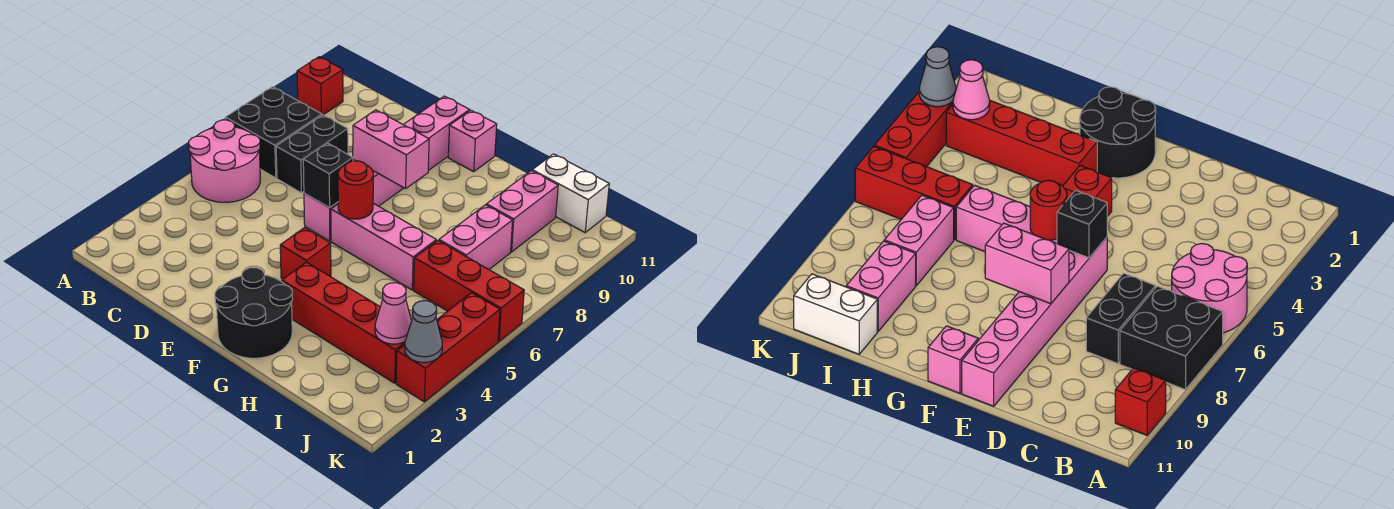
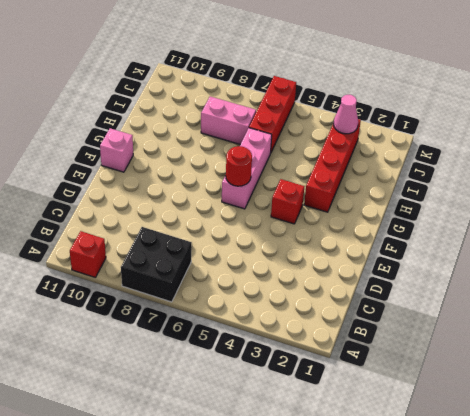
none -> pink 2x2 round brick [189,120,260,202]
none -> black 1x2 brick [276,115,348,193]
none -> pink 1x6 brick [304,96,470,241]

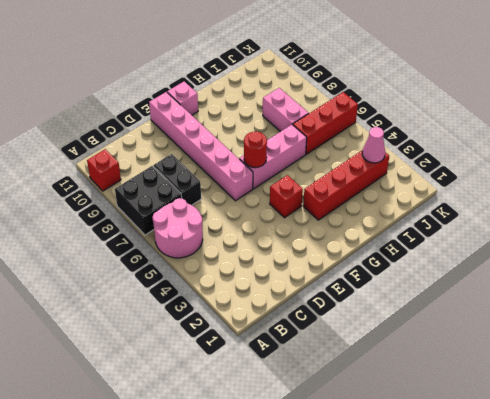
none -> black 2x2 round brick [215,267,292,358]
none -> pink 1x2 brick [486,171,558,252]
none -> white 1x2 brick [532,154,609,233]

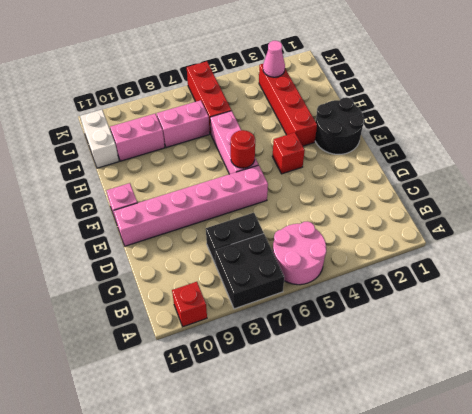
none -> red 1x3 brick [396,293,500,402]
none -> black 1x1 brick [303,143,353,208]
none -> pink 1x2 brick [353,110,429,189]

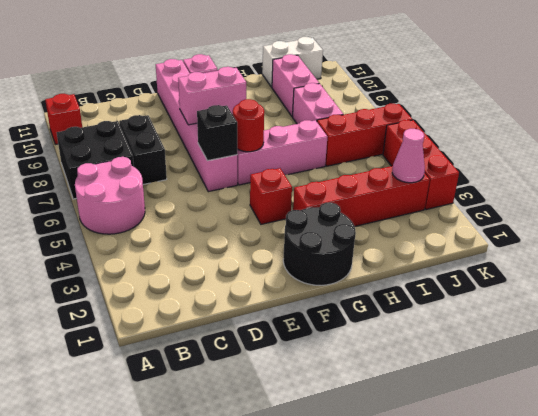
none -> grey 1x1 cone [405,301,442,363]

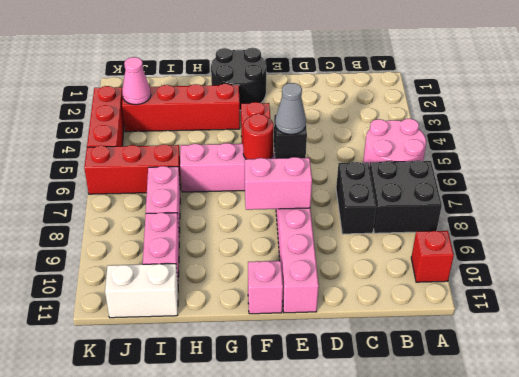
grey 1x1 cone [275,83,306,134] -> grey 1x1 cone moved to [405,301,442,363]

